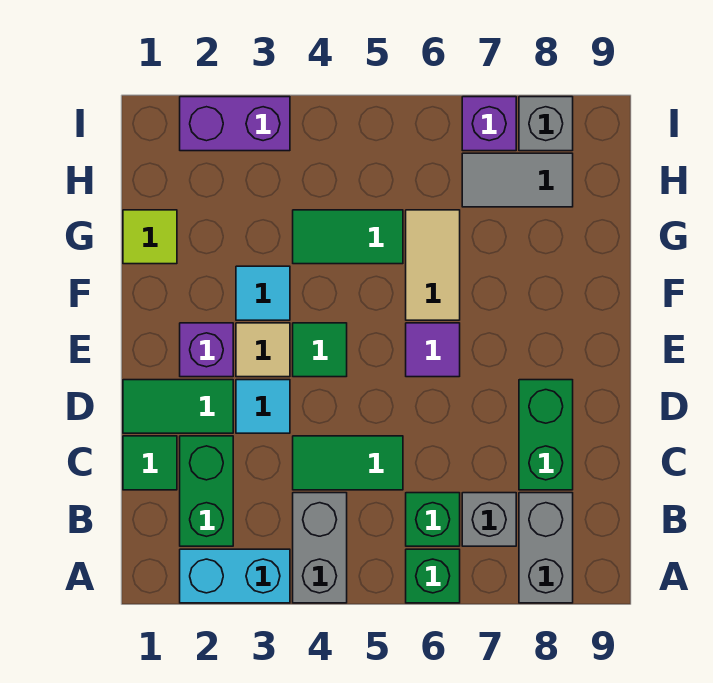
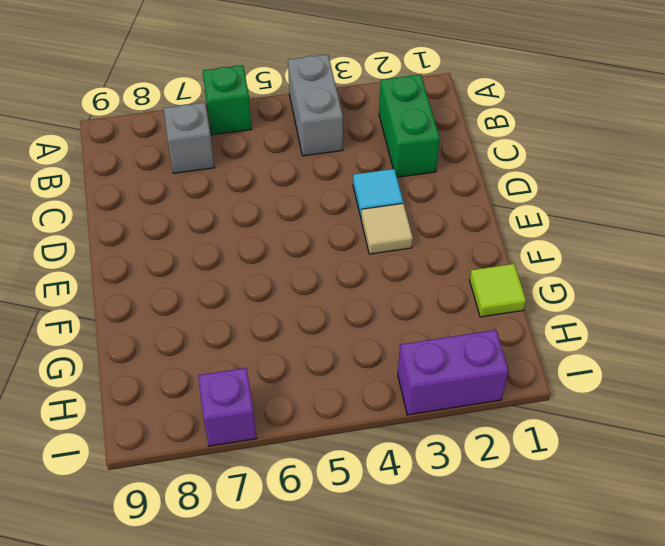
none -> cyan 1x2 brick [180,549,290,603]
none -> grey 1x2 brick [519,493,573,603]
none -> green 1x1 brick [406,493,460,546]

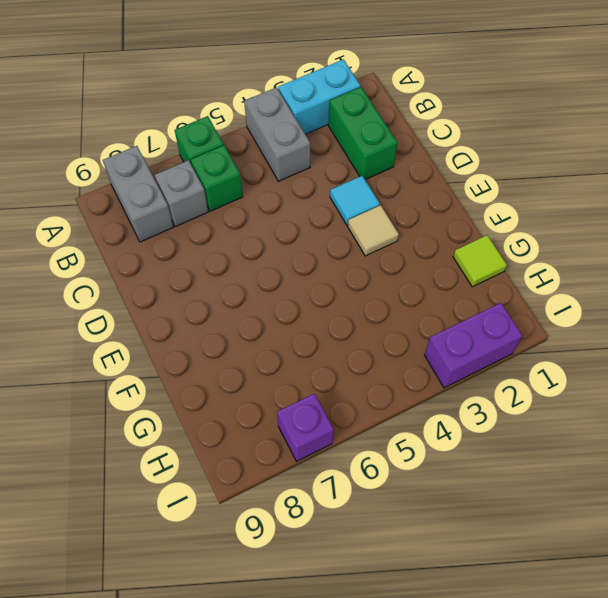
none -> green 1x1 tile [123,436,177,490]
none -> green 1x2 tile [293,436,403,490]
none -> green 1x2 brick [519,380,573,490]

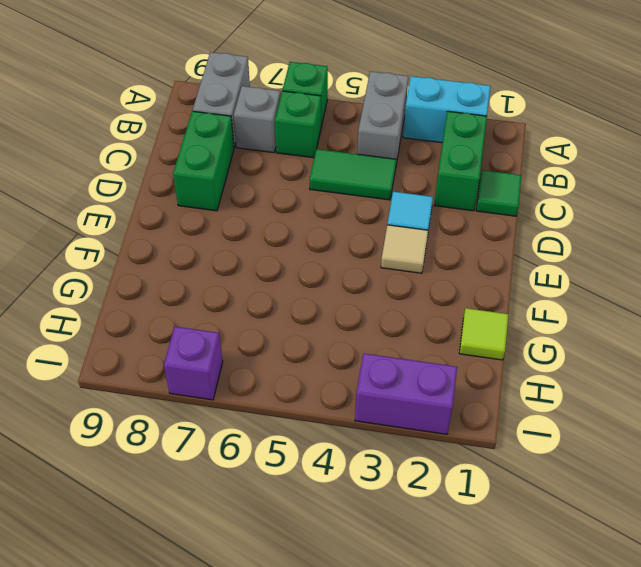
none -> green 1x2 tile [123,380,233,433]
none -> purple 1x1 brick [180,323,233,377]
none -> green 1x1 tile [293,323,347,377]

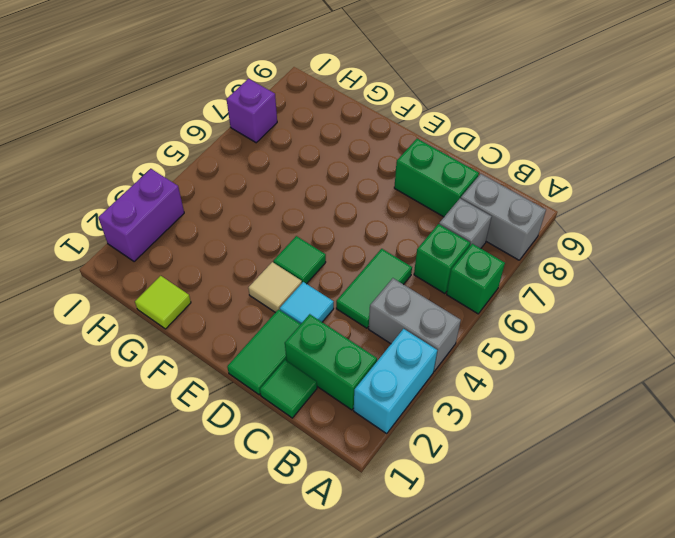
none -> purple 1x1 brick [180,323,233,377]
none -> purple 1x1 tile [406,323,460,377]
none -> cyan 1x1 tile [236,266,290,320]

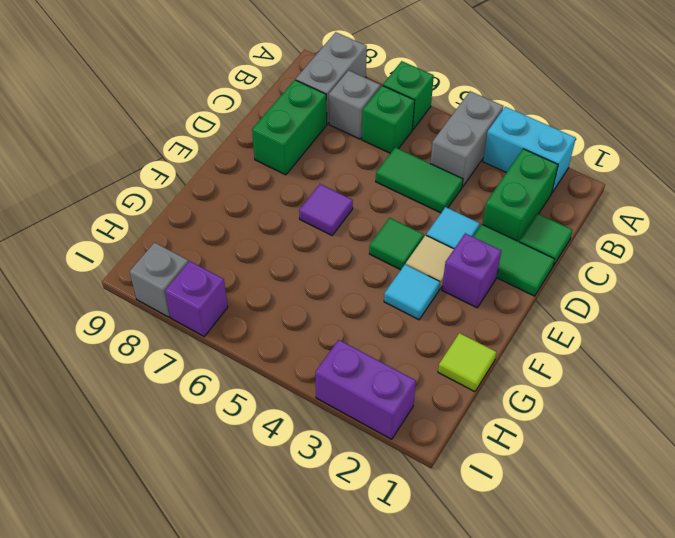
none -> tan 1x2 tile [406,210,460,320]
none -> green 1x2 tile [293,210,403,264]
none -> grey 1x2 tile [462,153,573,207]

